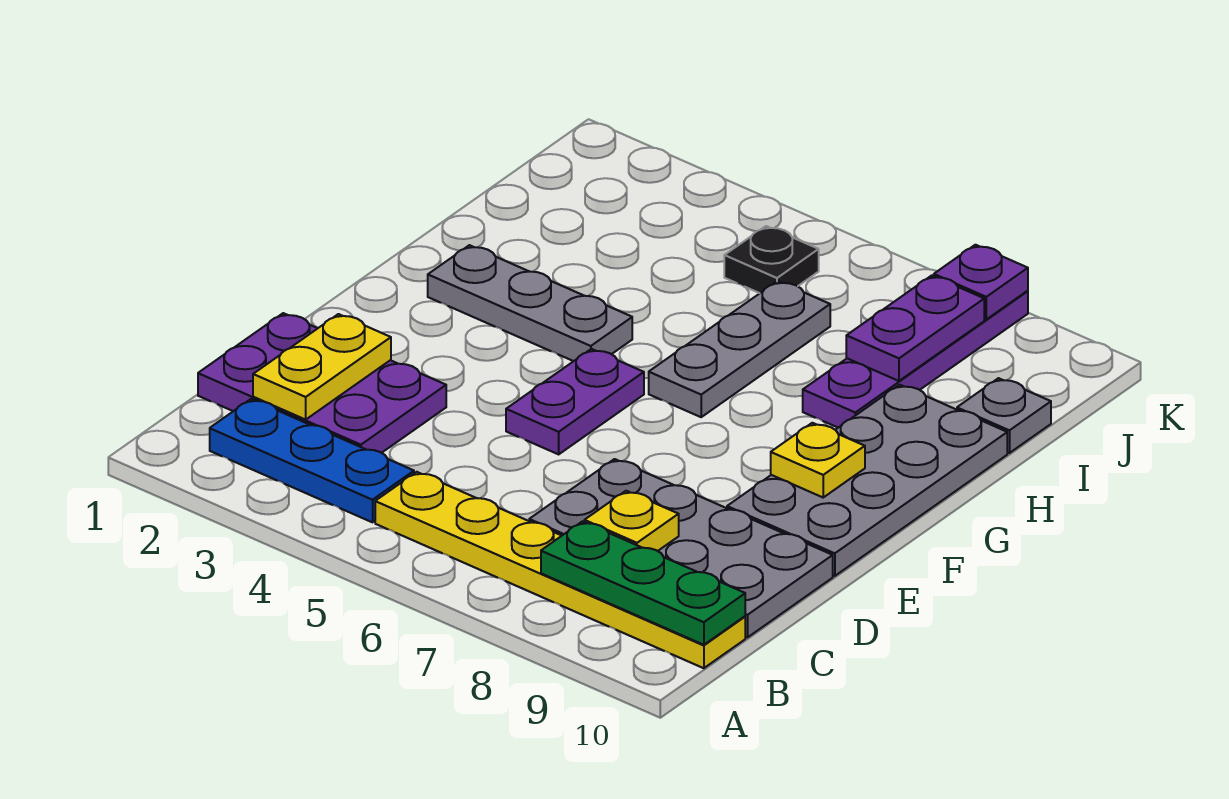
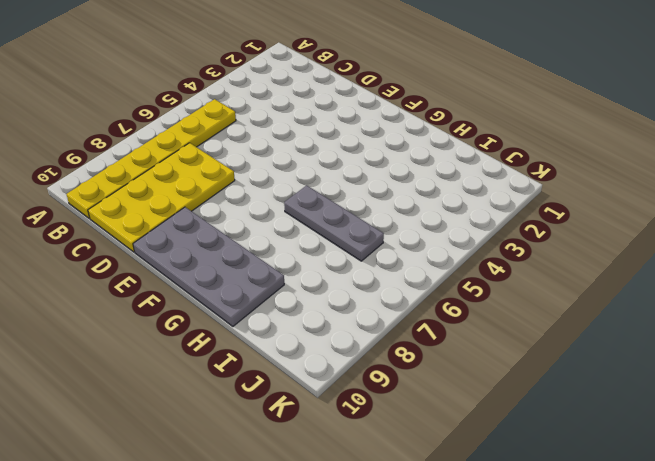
yellow 2x4 plate [88,143,235,252] -> grey 2x4 plate [529,459,833,638]
none -> blue 1x3 plate [210,399,414,522]
none -> purple 2x3 plate [198,313,446,453]
none -> purple 1x2 plate [506,349,644,454]

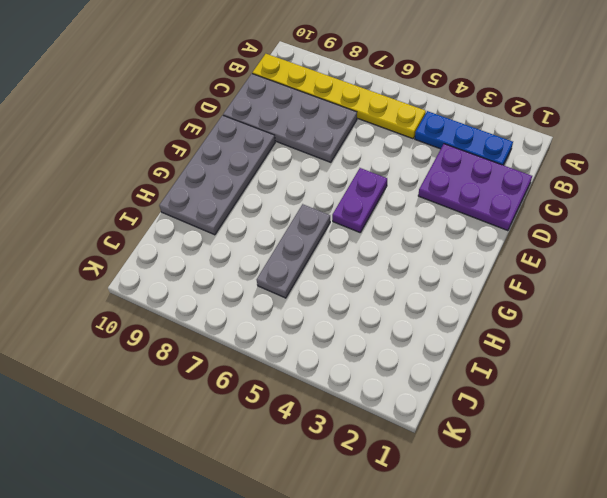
none -> grey 1x3 plate [428,245,632,361]
none -> purple 1x4 plate [803,291,1028,428]
none -> grey 1x1 plate [957,378,1051,453]

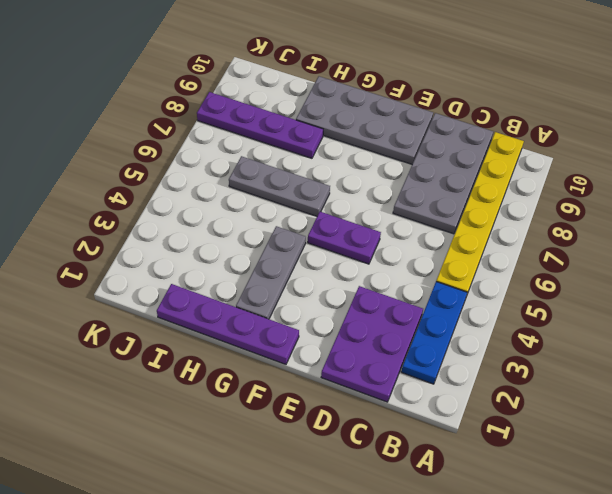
purple 1x4 plate [157,284,299,364] -> none
none -> grey 1x1 plate [957,378,1051,453]
none -> black 1x1 plate [724,226,819,293]
none -> green 1x3 plate [541,521,745,645]

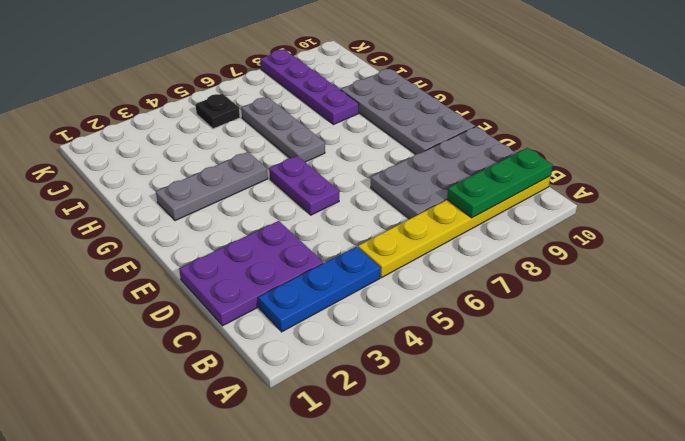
none -> grey 1x1 plate [957,378,1051,453]
none -> yellow 1x2 plate [253,314,391,420]
none -> yellow 1x1 plate [584,491,679,551]

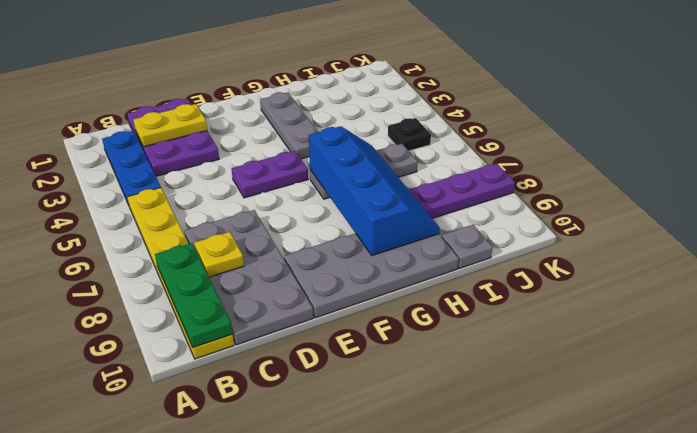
blue 2x4 slope [309,126,440,255] -> none
none -> yellow 1x1 plate [771,423,865,497]
none -> purple 1x2 plate [846,275,984,381]
none -> purple 1x1 plate [934,245,1028,319]

